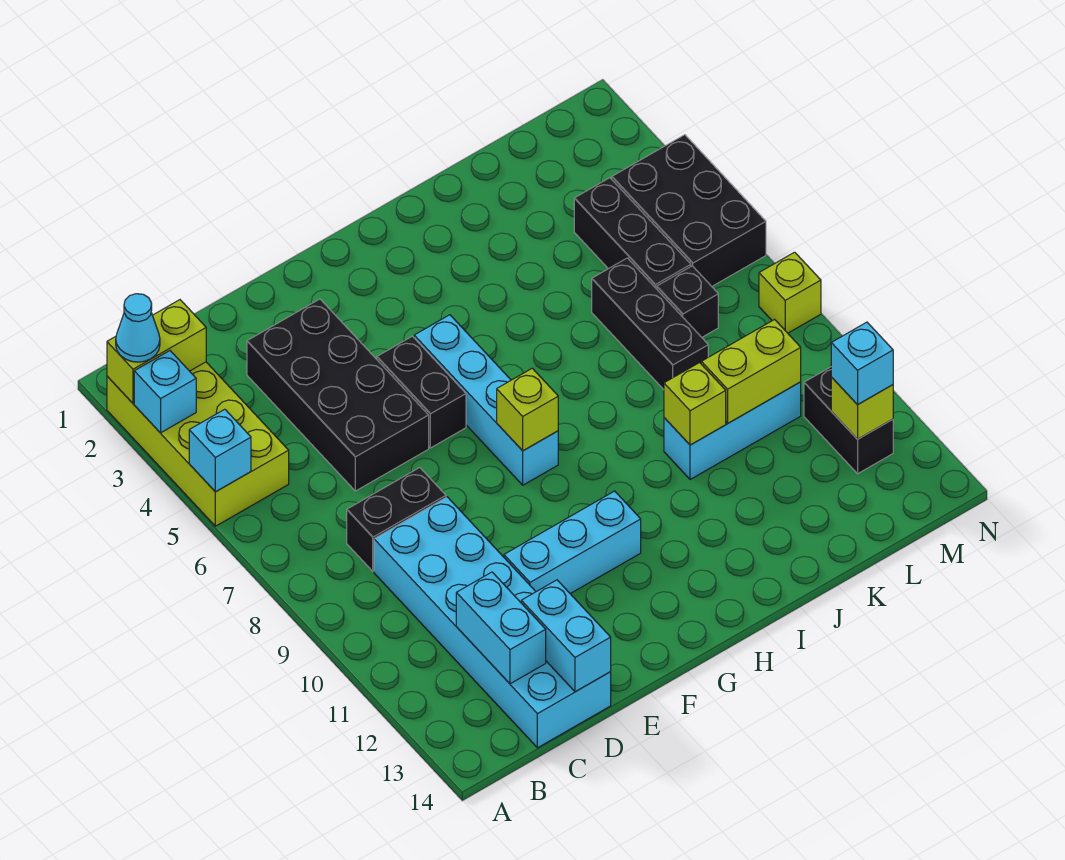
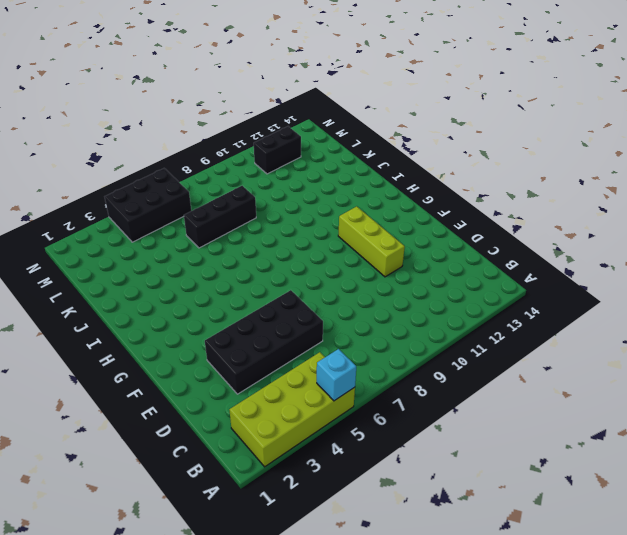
lime 1x3 brick [338,206,405,277] -> cyan 1x3 brick [504,491,641,594]
none -> black 1x2 brick [347,468,446,571]
none -> cyan 2x6 brick [374,497,611,748]
none -> black 1x2 brick [377,336,466,448]

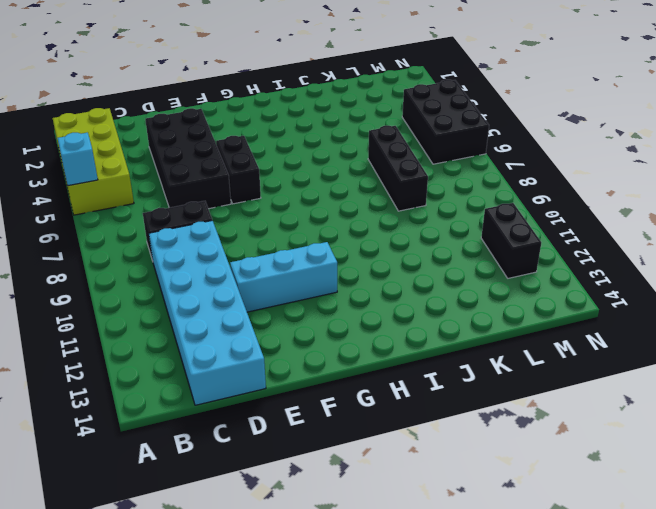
none -> cyan 1x4 brick [414,315,558,485]
none -> cyan 1x3 brick [664,382,801,480]
none -> black 1x3 brick [574,178,691,289]

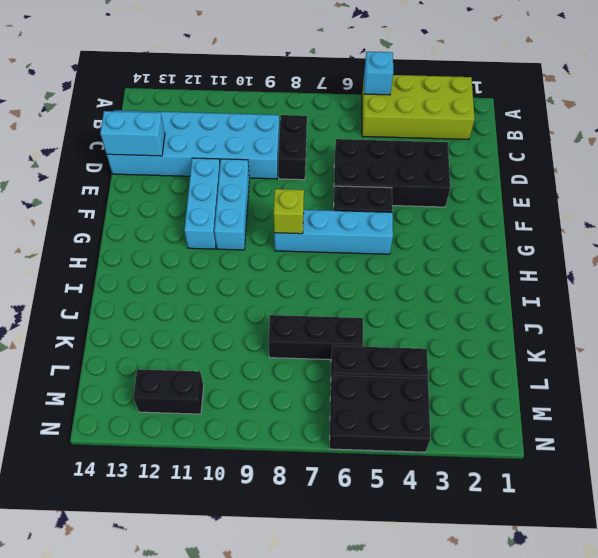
cyan 1x3 brick [214,159,249,250] -> cyan 1x3 brick moved to [664,382,801,480]
none -> black 1x1 brick [657,266,718,337]
none -> lime 1x1 brick [759,252,821,333]
none -> lime 1x2 brick [107,300,206,403]

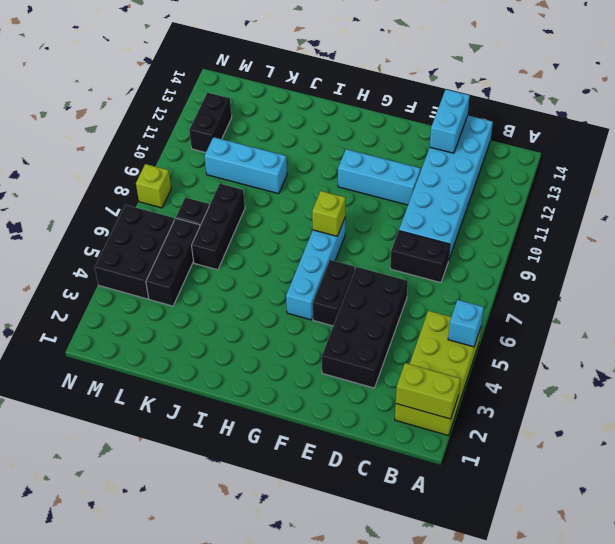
none -> cyan 1x1 brick [134,351,196,433]
none -> cyan 1x2 brick [456,572,546,684]
none -> lime 1x1 brick [664,363,726,445]

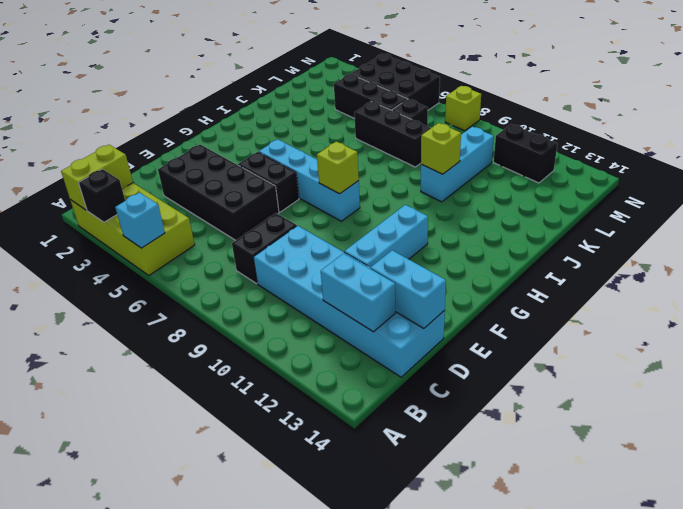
black 1x1 brick [79,169,125,222] -> cyan 1x1 brick [134,351,196,433]
none -> lime 1x2 brick [701,320,801,423]
none -> lime 1x1 brick [831,377,893,439]
none -> cyan 1x1 cone [116,294,160,362]

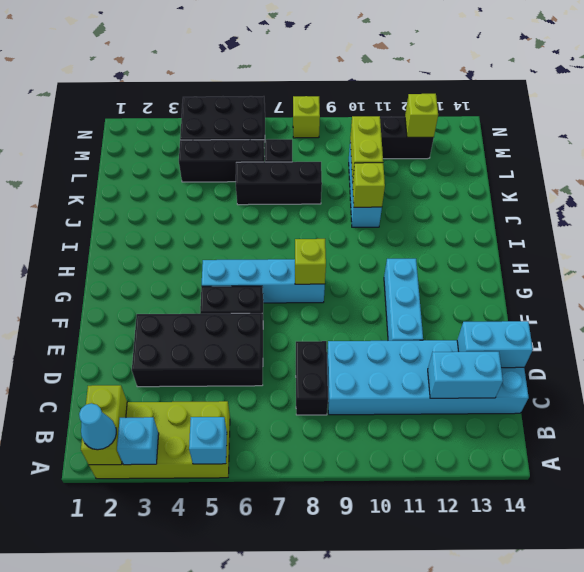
none -> cyan 1x1 brick [831,322,893,405]

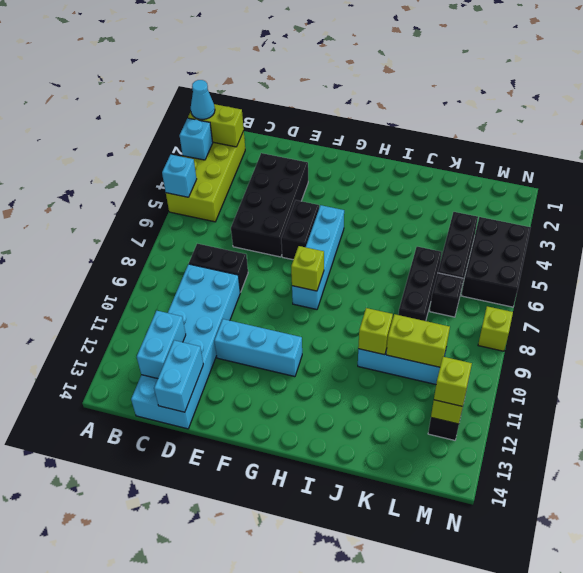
lime 1x1 brick [434,357,472,406] -> cyan 1x1 brick [831,322,893,405]

